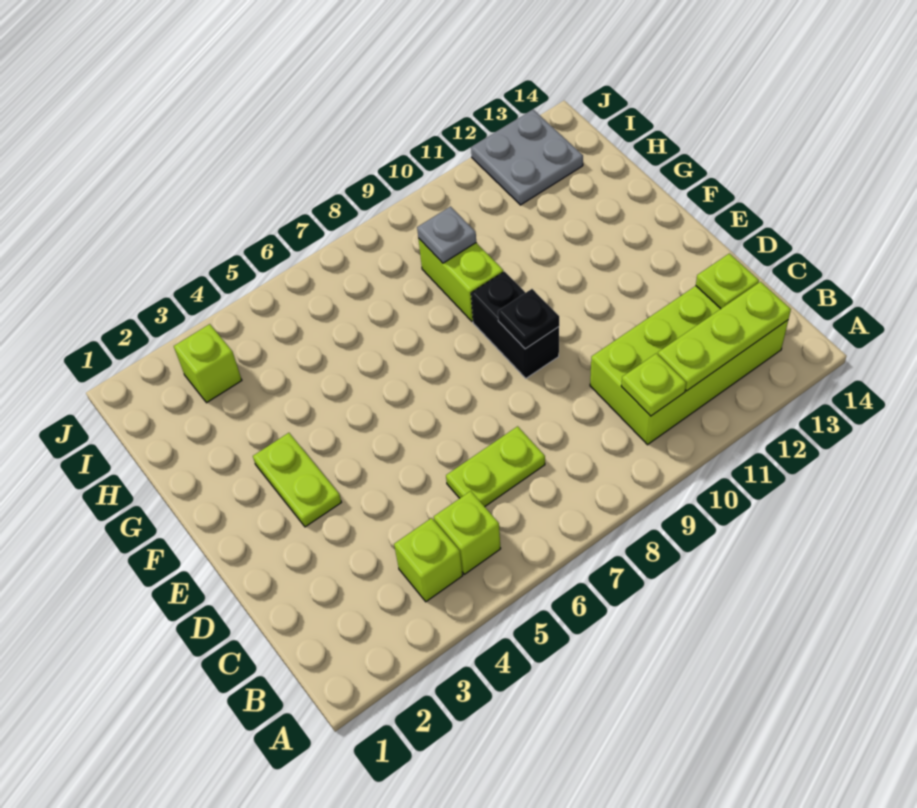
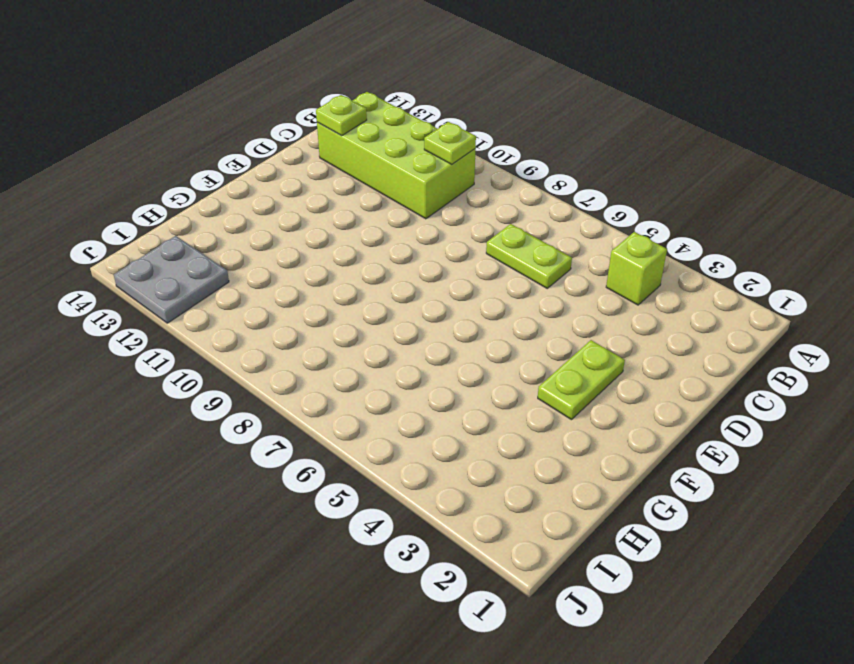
none -> lime 1x1 brick [434,491,501,574]
none -> black 1x2 brick [471,272,559,378]
none -> lime 1x2 brick [418,238,503,322]

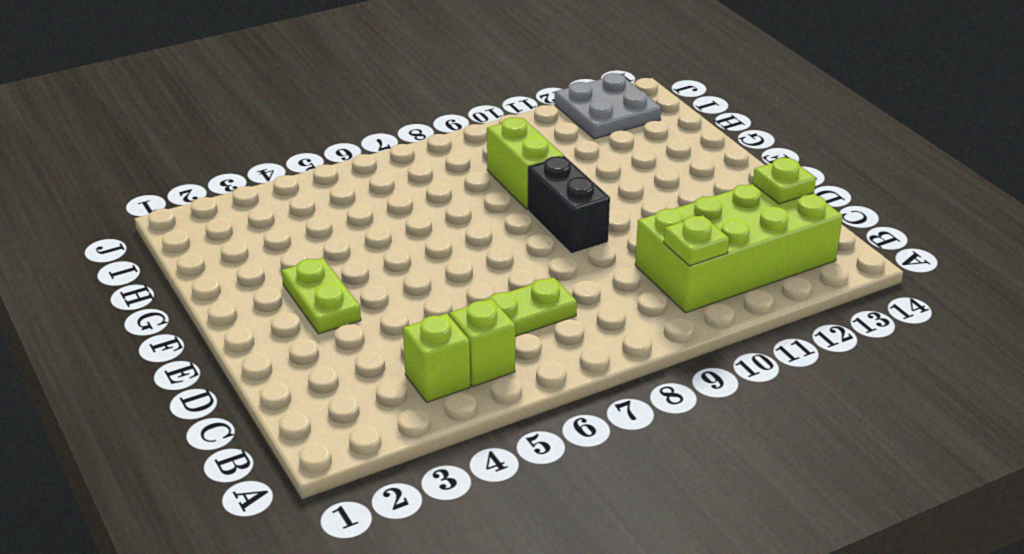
none -> lime 1x1 brick [174,324,242,403]
none -> lime 1x3 plate [658,282,791,391]
none -> black 1x1 plate [498,289,559,349]

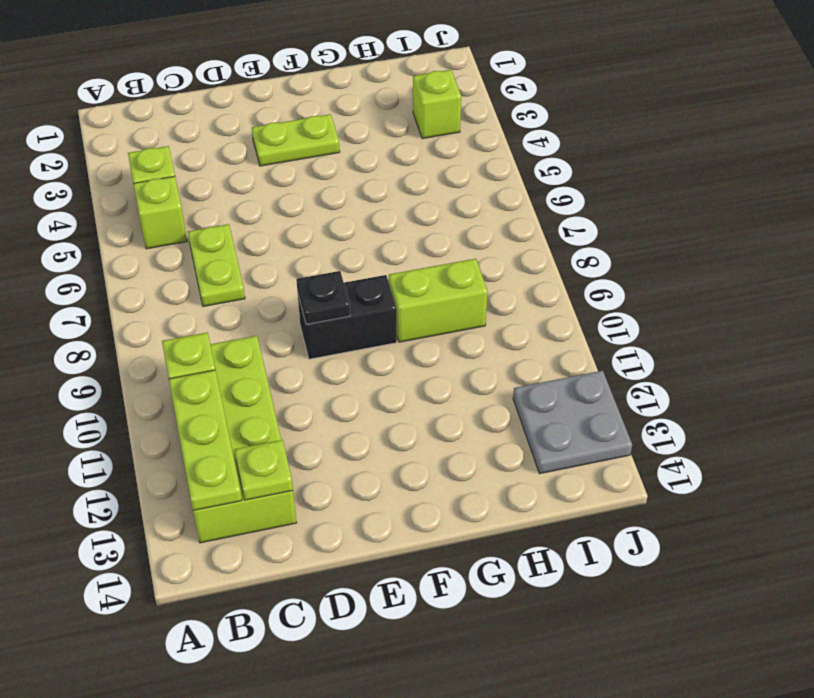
none -> grey 1x1 plate [417,207,476,263]

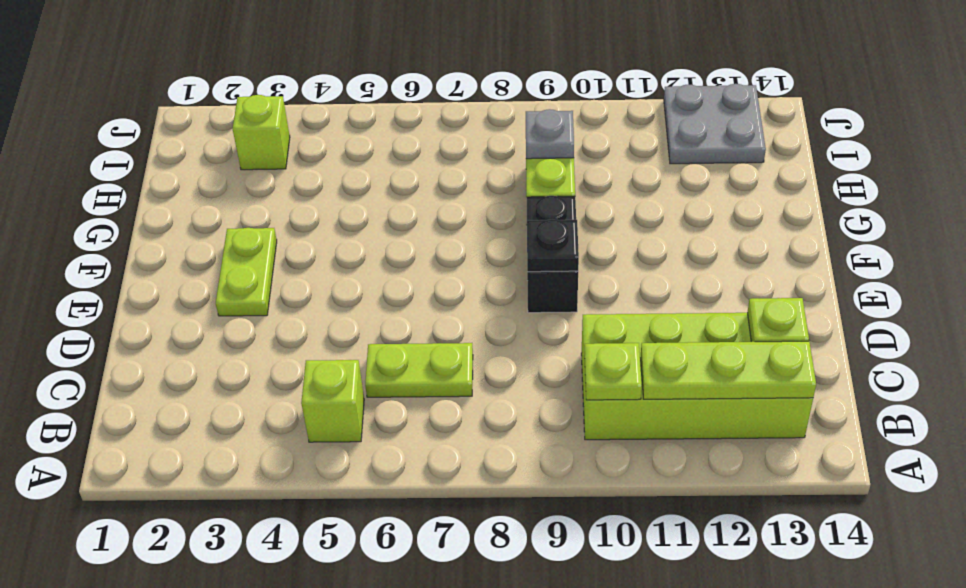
none -> lime 1x1 brick [394,518,463,602]

